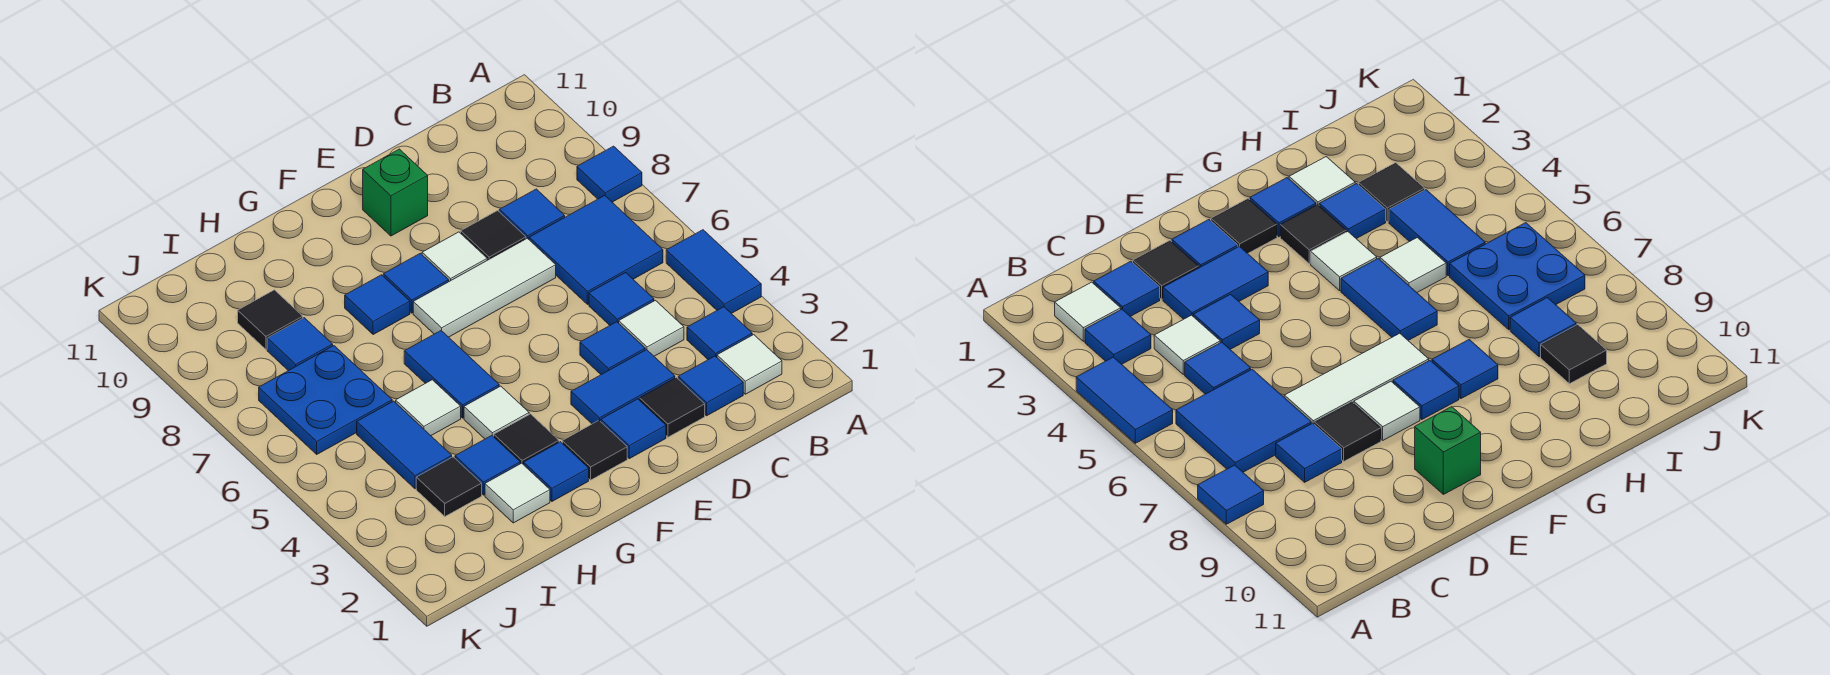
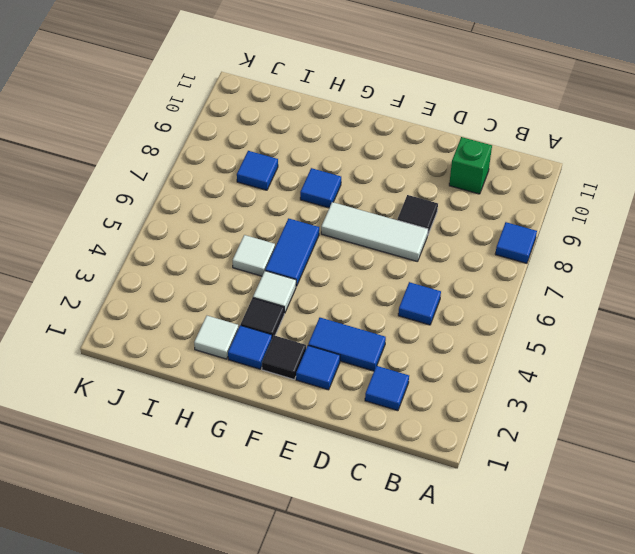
green 1x1 brick [449,137,492,194] -> green 1x1 brick moved to [363,149,428,236]
none -> blue 1x2 tile [666,230,761,313]
none -> white 1x1 tile [717,335,782,394]
none -> blue 1x1 tile [687,307,752,360]
none -> blue 2x2 tile [529,195,663,304]

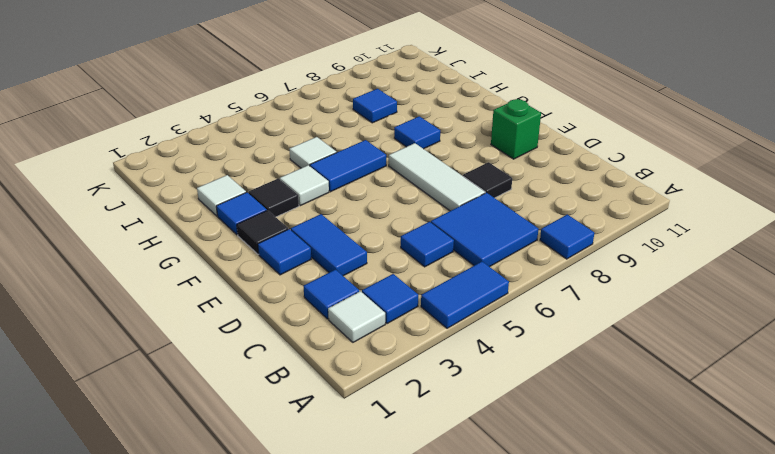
none -> white 1x1 tile [619,300,684,356]
none -> blue 1x1 tile [499,189,565,239]
none -> black 1x1 tile [640,377,705,437]
none -> blue 1x1 tile [580,322,645,375]

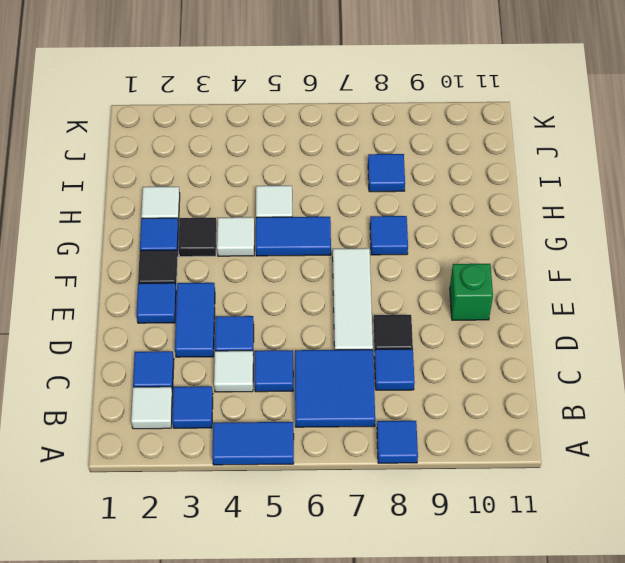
none -> black 1x1 tile [640,377,705,437]
none -> white 1x1 tile [422,232,487,281]
none -> blue 1x1 tile [383,253,449,313]
none -> blue 1x1 tile [455,436,520,495]

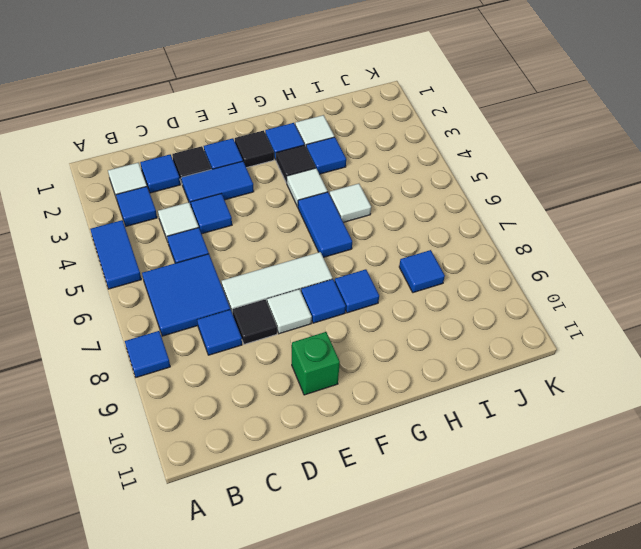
none -> black 1x1 tile [416,457,482,516]
none -> blue 1x2 tile [357,401,452,489]
none -> blue 2x2 plate [259,346,392,454]
none -> black 1x1 tile [238,290,303,350]

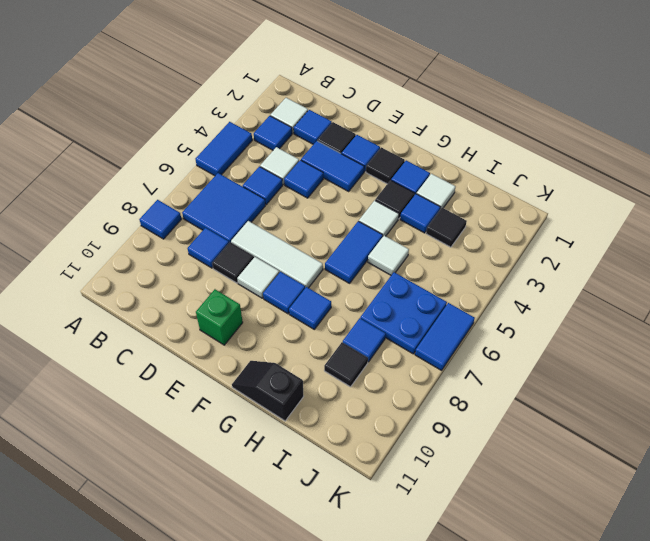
black 1x2 slope [232,361,304,421] -> none
blue 1x2 tile [415,303,475,370] -> blue 1x2 tile moved to [357,401,452,489]

